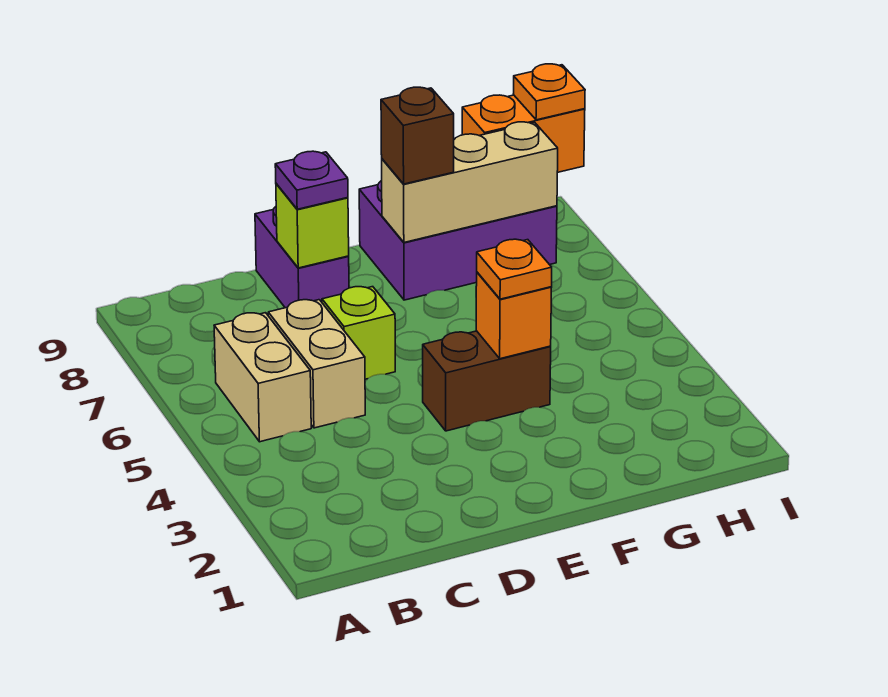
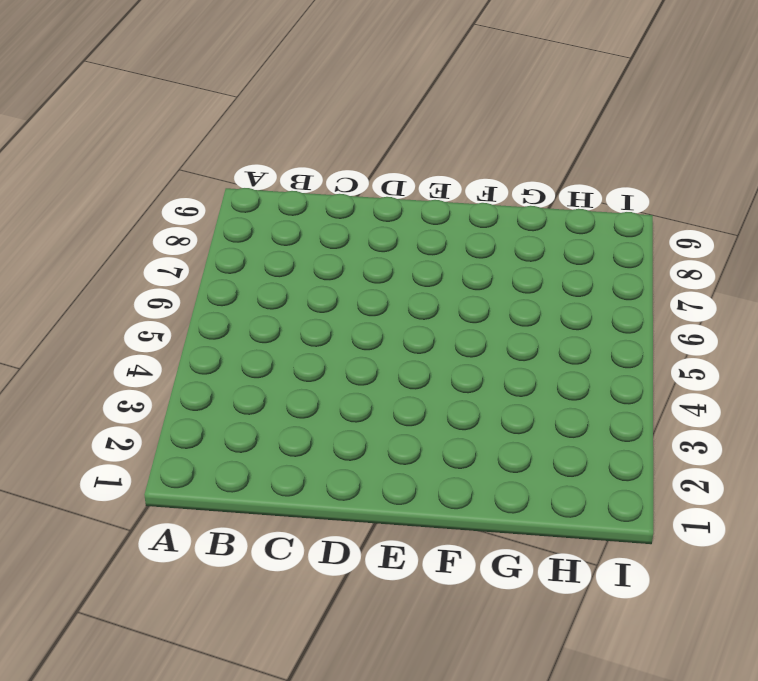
none -> tan 1x2 brick [214,313,311,442]
none -> tan 1x2 brick [268,300,365,428]
none -> lime 1x1 brick [322,287,395,379]

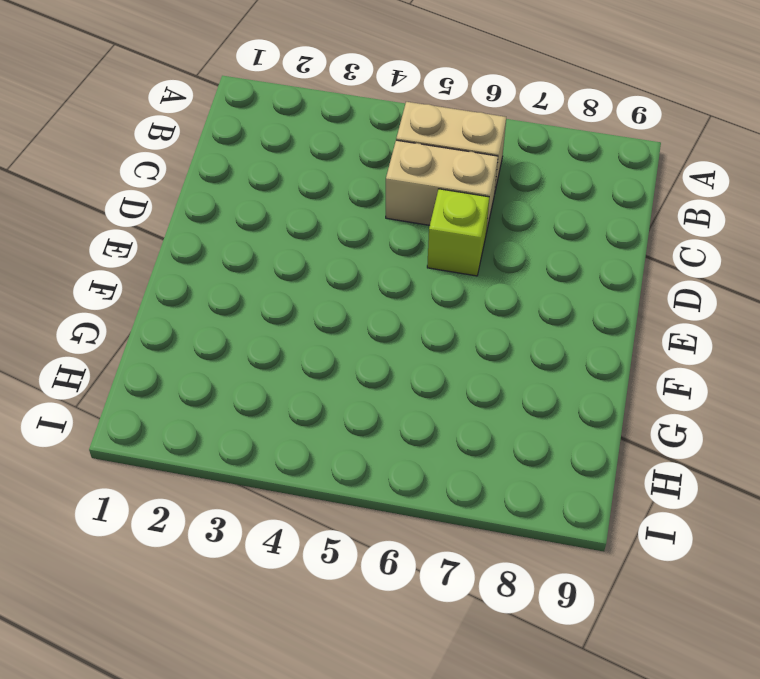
none -> purple 1x2 brick [255,207,349,308]
none -> brown 1x2 brick [423,331,551,431]
none -> purple 2x3 brick [359,181,557,300]

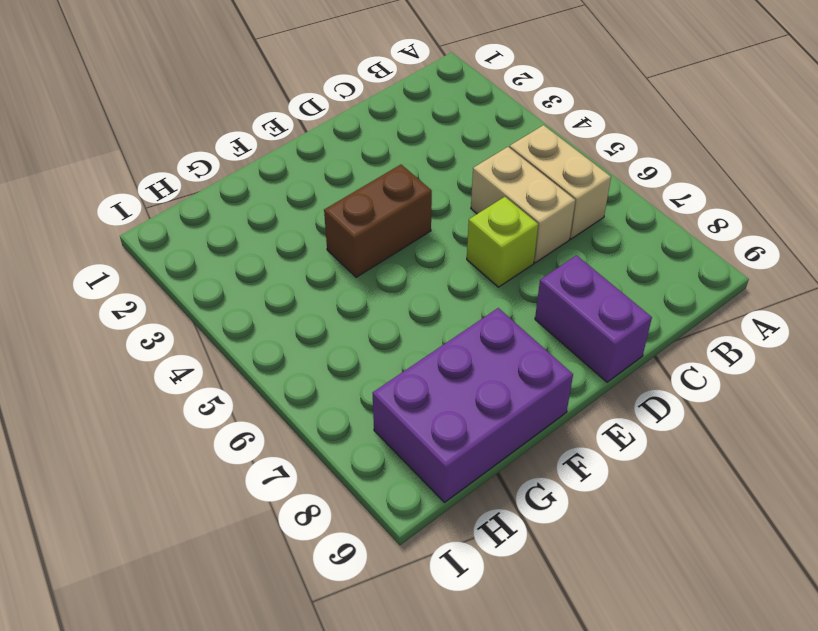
none -> lime 1x1 brick [276,184,349,268]
none -> orange 1x1 brick [476,272,551,359]
none -> tan 1x3 brick [382,122,558,242]

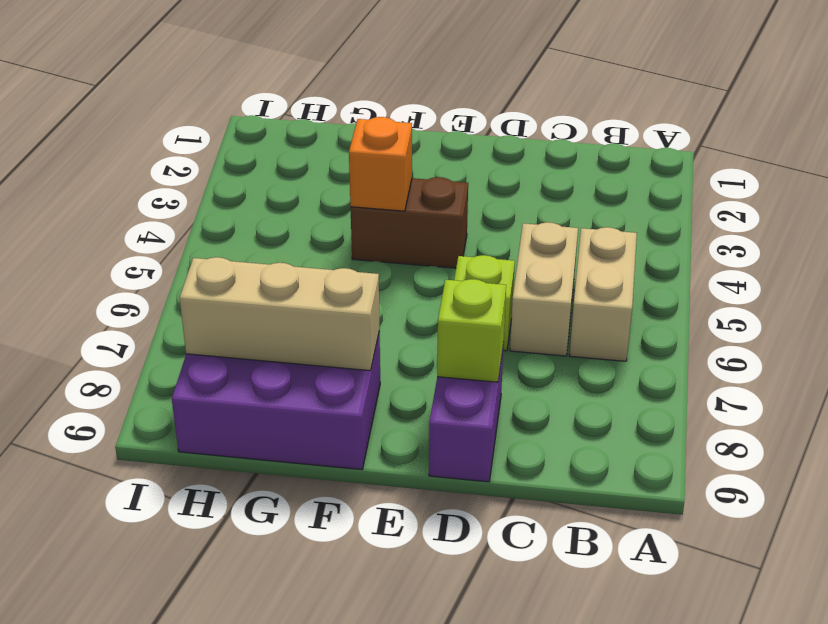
none -> orange 1x2 brick [462,95,585,173]
none -> purple 1x1 plate [275,151,348,209]
none -> orange 1x1 plate [477,239,552,299]

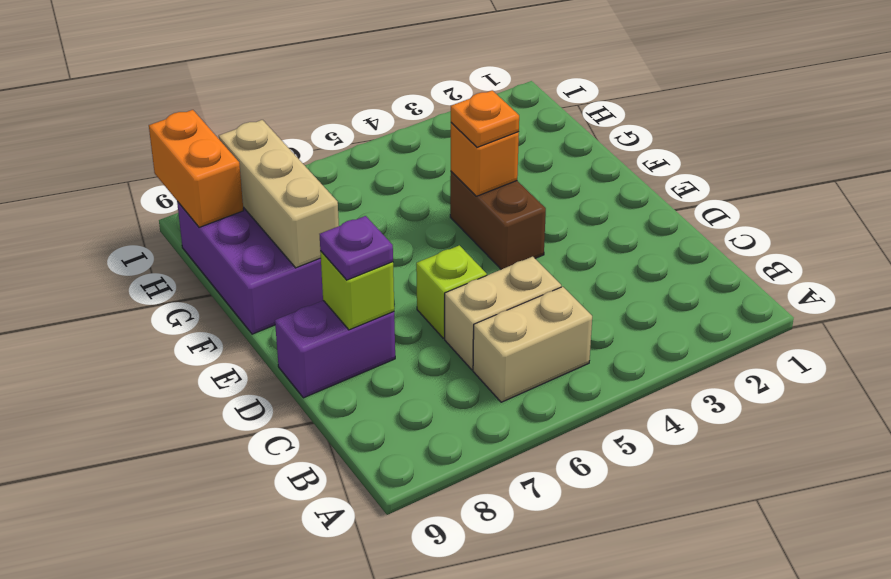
none -> brown 1x1 brick [381,87,454,184]
none -> orange 1x1 plate [513,64,585,120]

